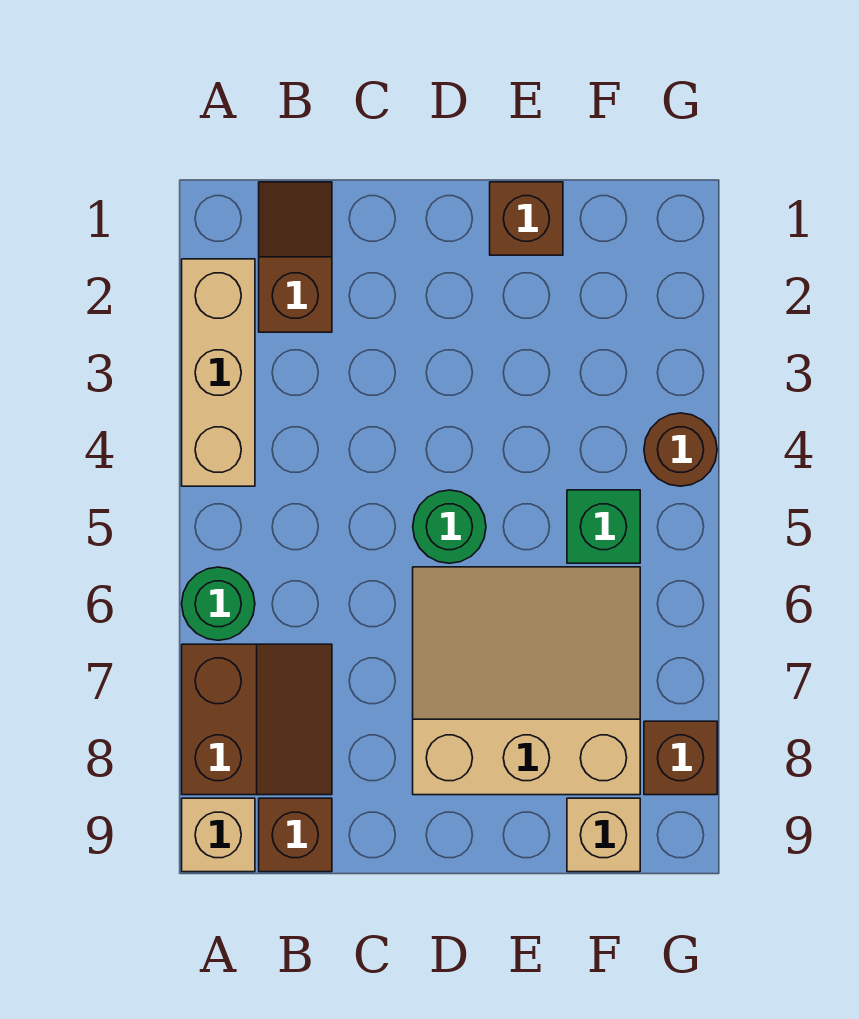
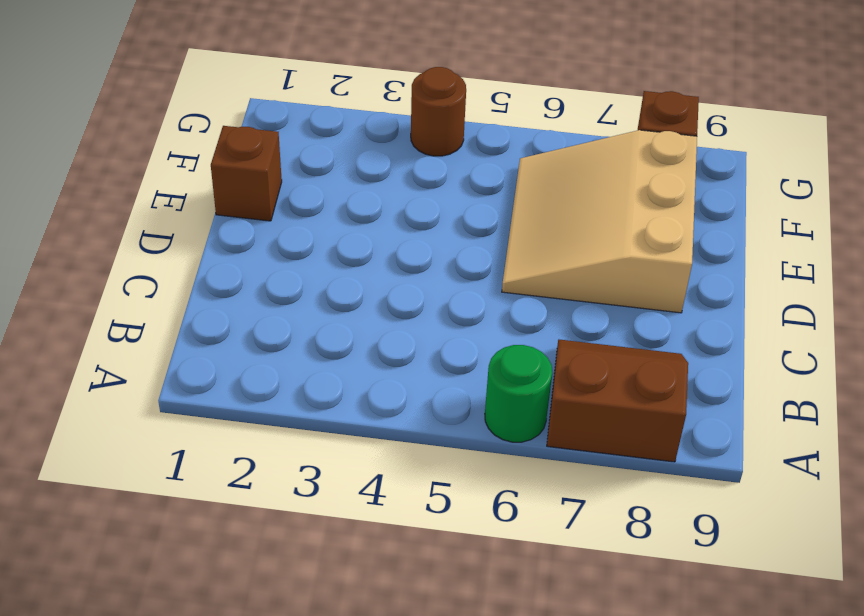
none -> tan 1x3 brick [182,259,255,486]
none -> tan 1x1 brick [182,798,255,872]
none -> brown 1x2 slope [259,182,332,332]

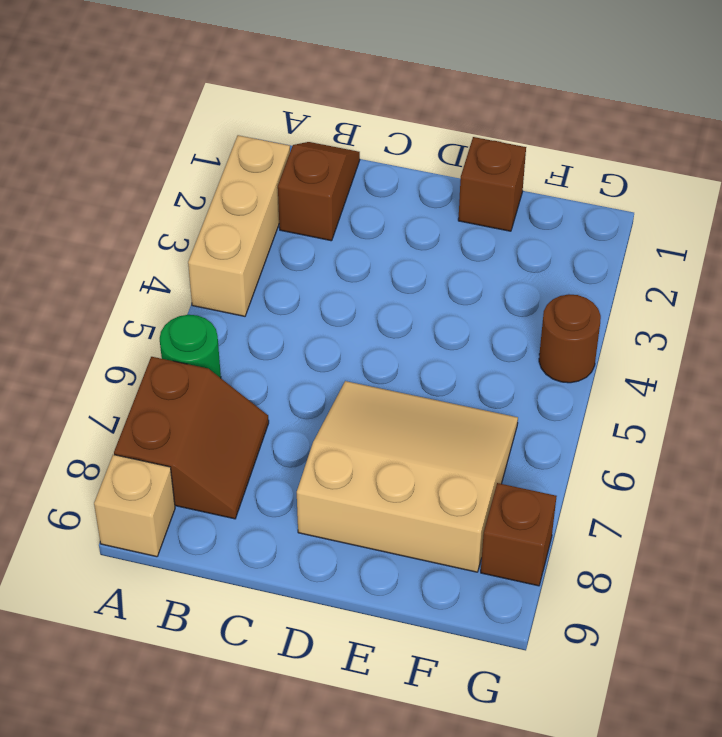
none -> brown 1x1 brick [259,798,332,872]
none -> green 1x1 round brick [413,490,486,563]
none -> green 1x1 brick [567,490,640,563]

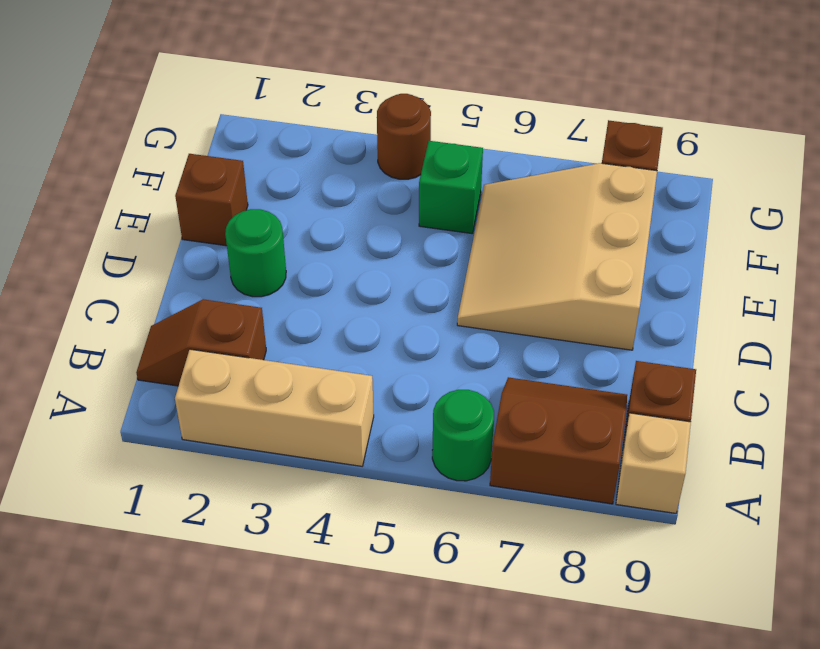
green 1x1 round brick [225,209,286,297] -> green 1x1 round brick moved to [413,490,486,563]
none -> tan 1x1 brick [567,798,640,872]

